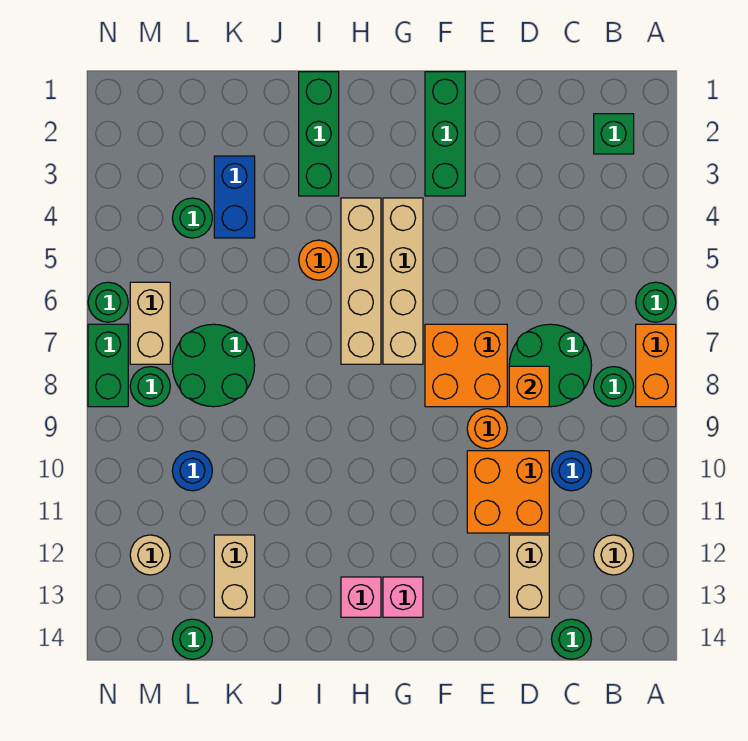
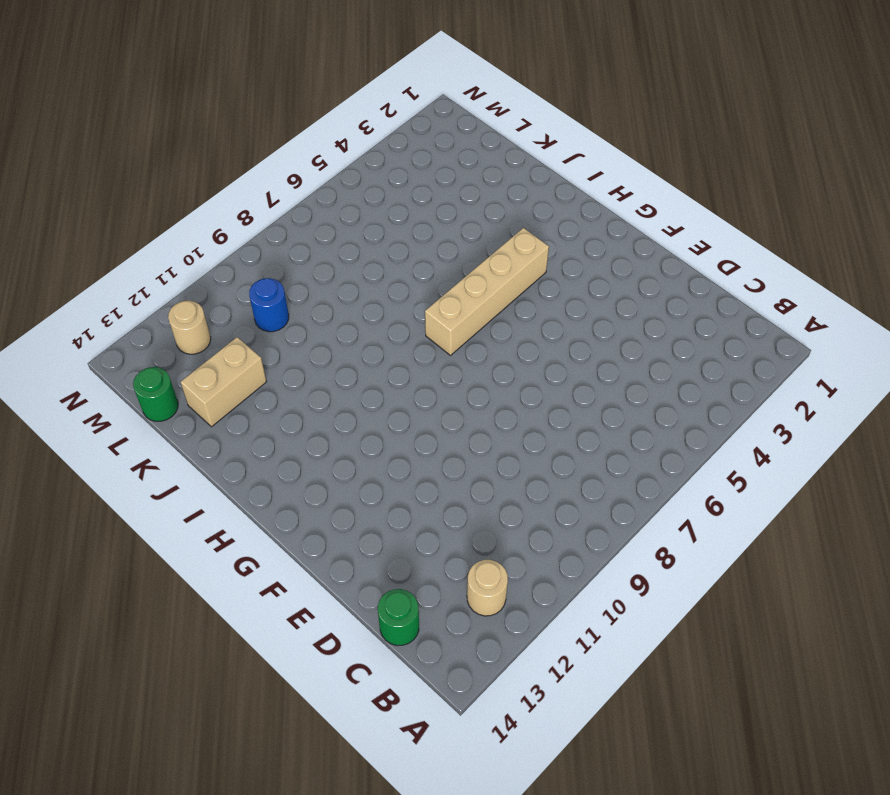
none -> green 1x1 round brick [636,282,676,322]
none -> orange 1x2 brick [636,324,676,407]
none -> green 1x1 brick [594,114,634,154]
none -> green 1x1 round brick [594,367,634,407]

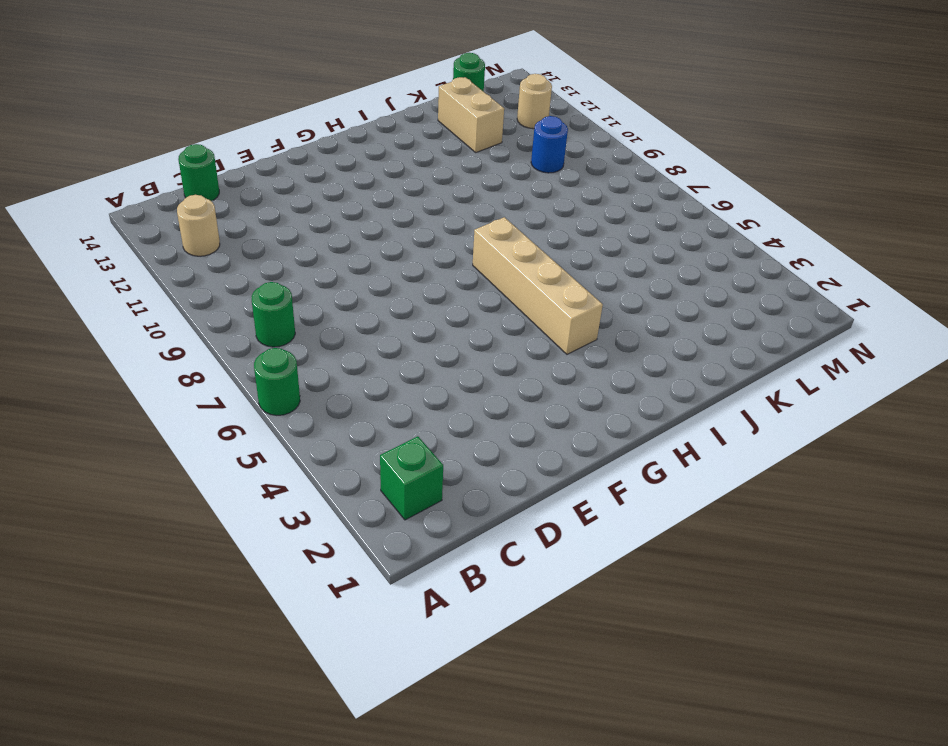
none -> orange 1x2 brick [636,324,676,407]
none -> green 2x2 round brick [509,324,592,407]
none -> blue 1x1 round brick [551,451,591,491]
none -> orange 2x2 brick [467,451,549,533]

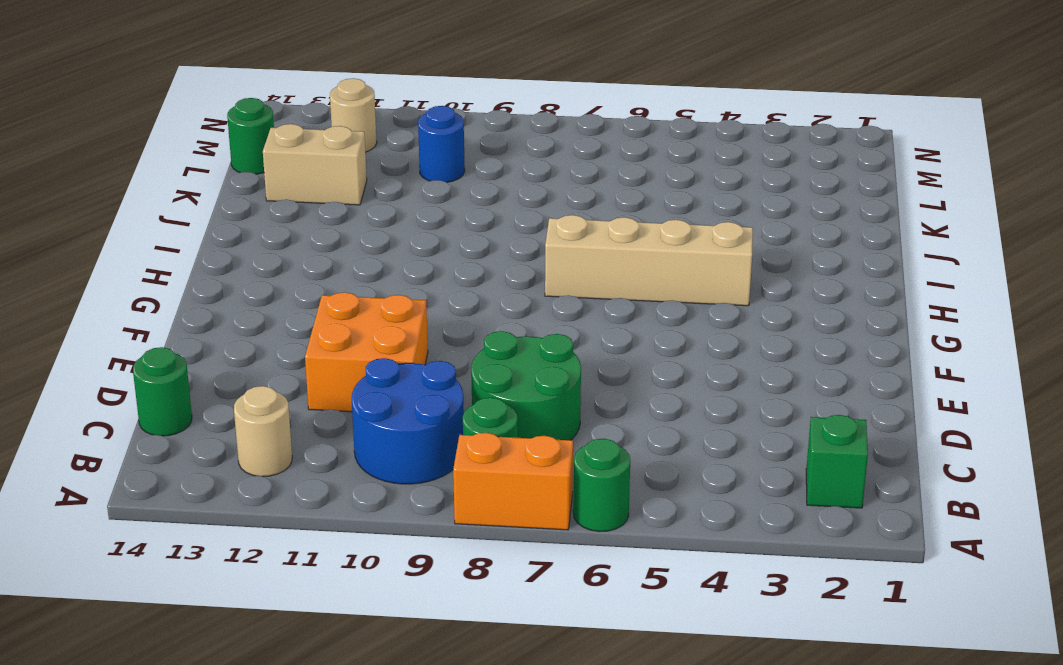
blue 2x2 round brick [352,358,464,484] -> blue 1x1 round brick [551,451,591,491]
none -> tan 1x2 brick [509,535,549,617]
none -> orange 2x2 brick [425,324,507,407]
none -> orange 1x1 round brick [467,409,507,449]
none -> green 1x3 brick [425,72,465,196]

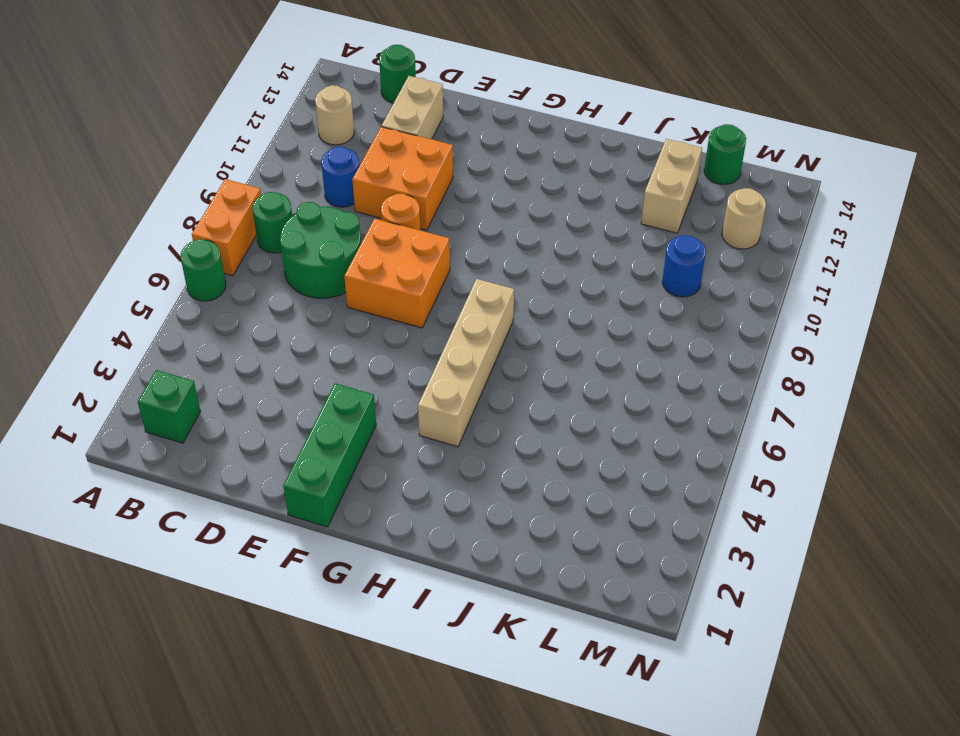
none -> tan 1x4 brick [383,198,423,364]
none -> pink 1x1 brick [383,577,423,617]
none -> pink 1x1 brick [341,577,381,617]
none -> green 1x3 brick [299,72,339,196]

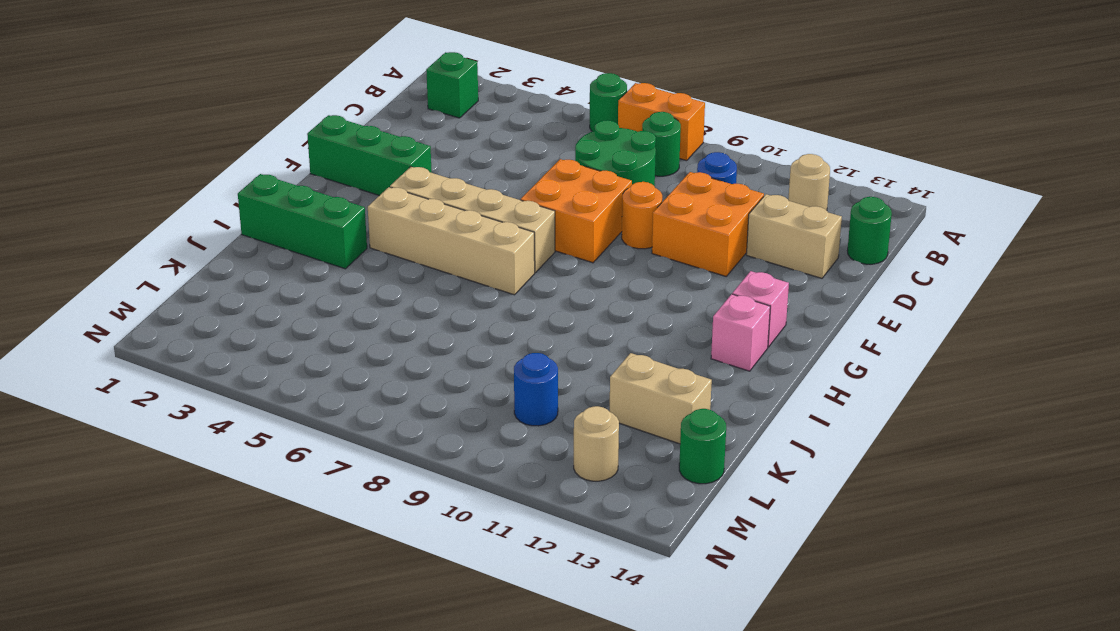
none -> orange 1x1 round brick [299,240,339,280]
none -> blue 1x2 brick [214,156,255,238]
none -> green 2x2 round brick [172,324,255,407]
none -> green 1x1 round brick [172,198,212,238]

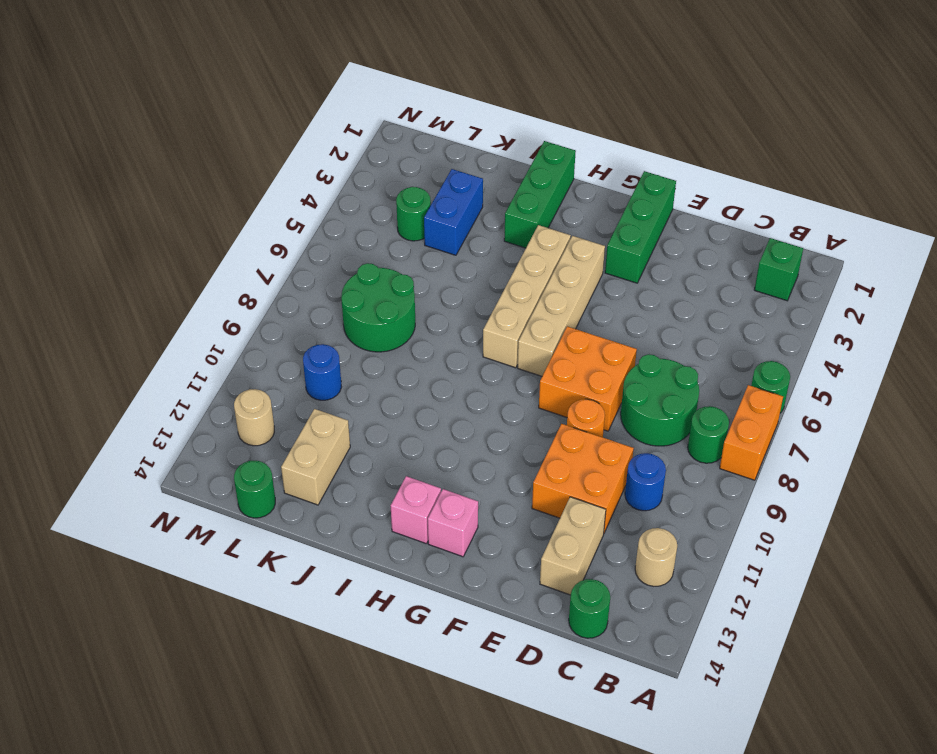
none -> orange 1x1 round brick [299,240,339,280]
none -> tan 1x2 brick [130,282,170,364]
none -> green 1x1 round brick [130,367,170,407]
none -> green 1x1 round brick [88,282,128,322]

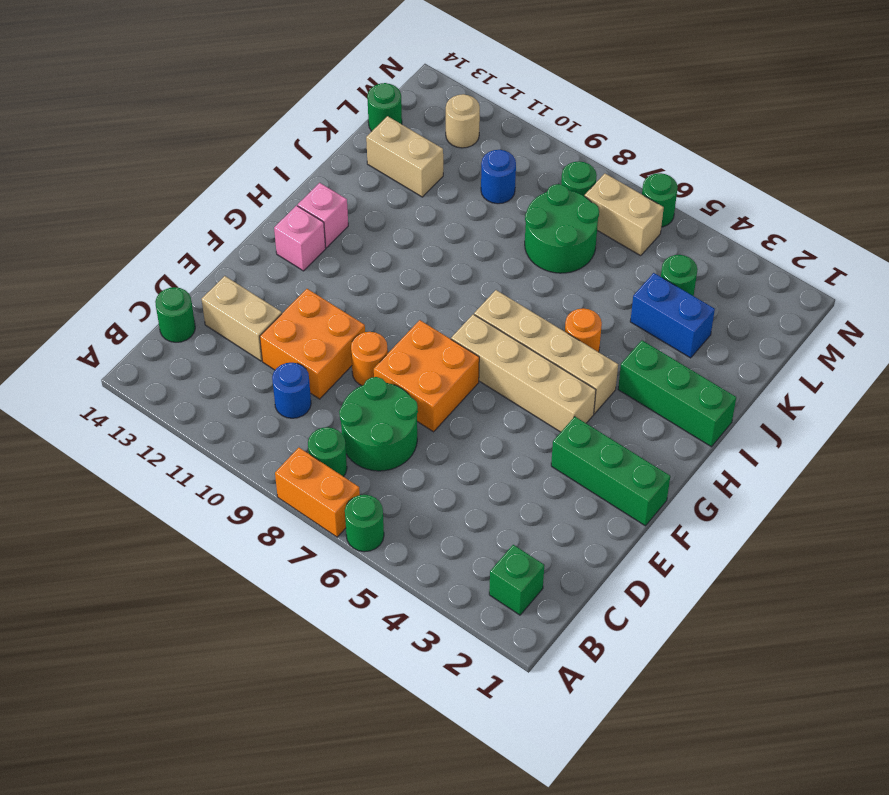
none -> tan 1x1 round brick [594,535,634,575]
none -> green 1x2 brick [88,324,128,407]
none -> orange 1x1 brick [509,366,549,407]

